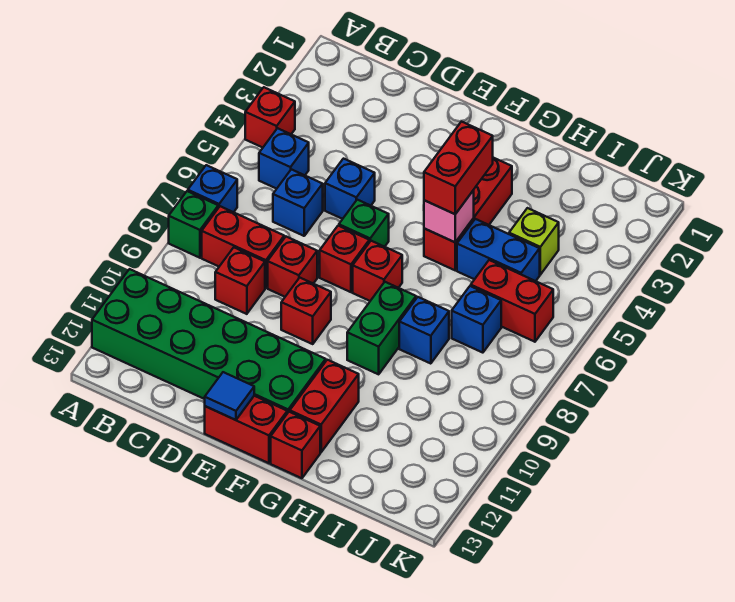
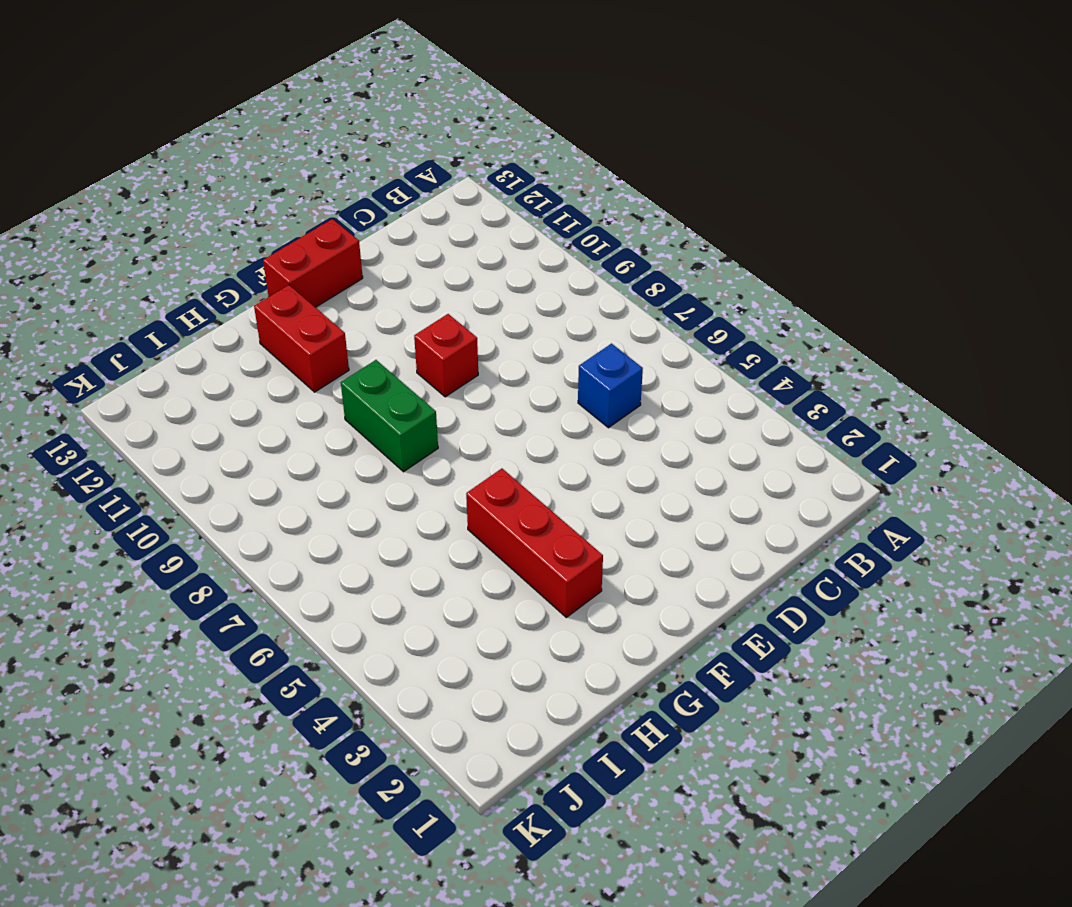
none -> red 1x1 brick [245,87,295,148]
none -> blue 1x1 brick [188,165,237,212]
none -> green 1x1 brick [169,191,218,258]

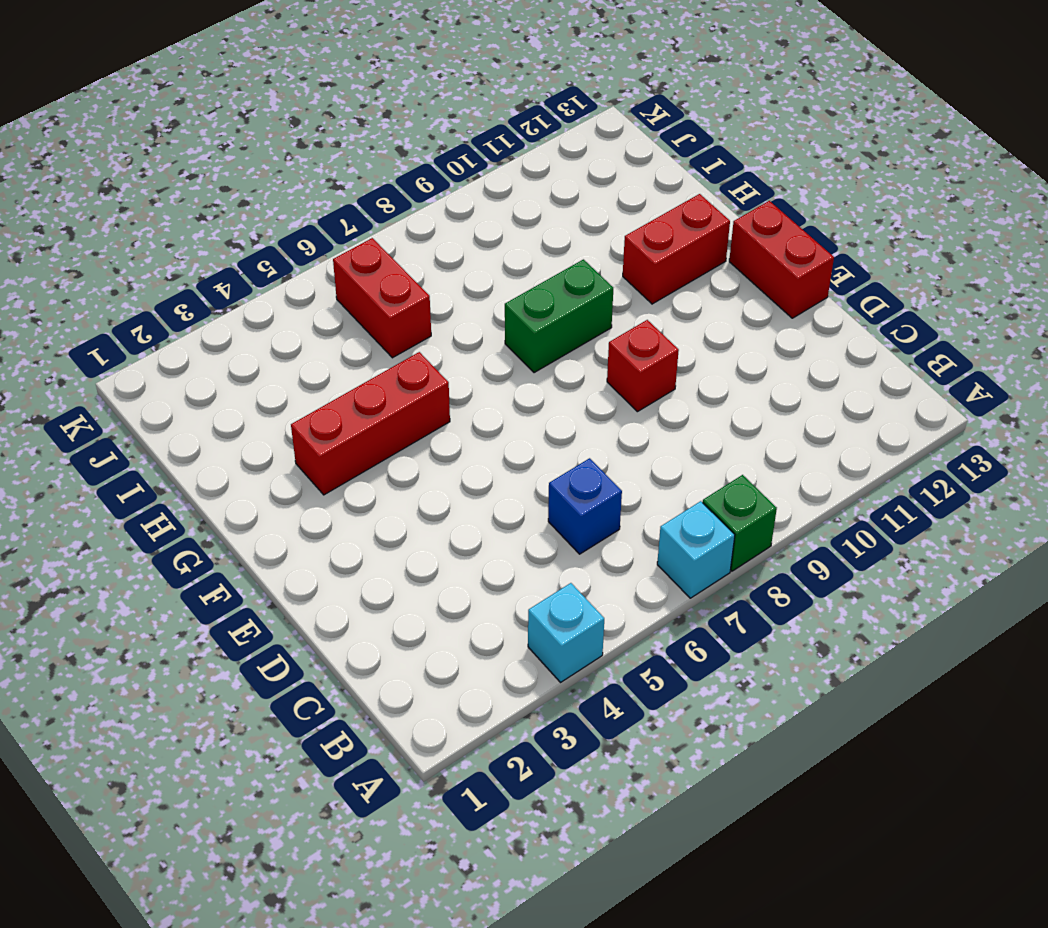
cyan 1x1 brick [528,583,604,682] -> red 1x1 brick [245,87,295,148]
cyan 1x1 brick [657,501,735,598] -> blue 1x1 brick [188,165,237,212]
none -> green 2x6 brick [92,269,326,413]
none -> blue 1x1 brick [259,128,309,189]
none -> red 1x2 brick [202,206,284,288]

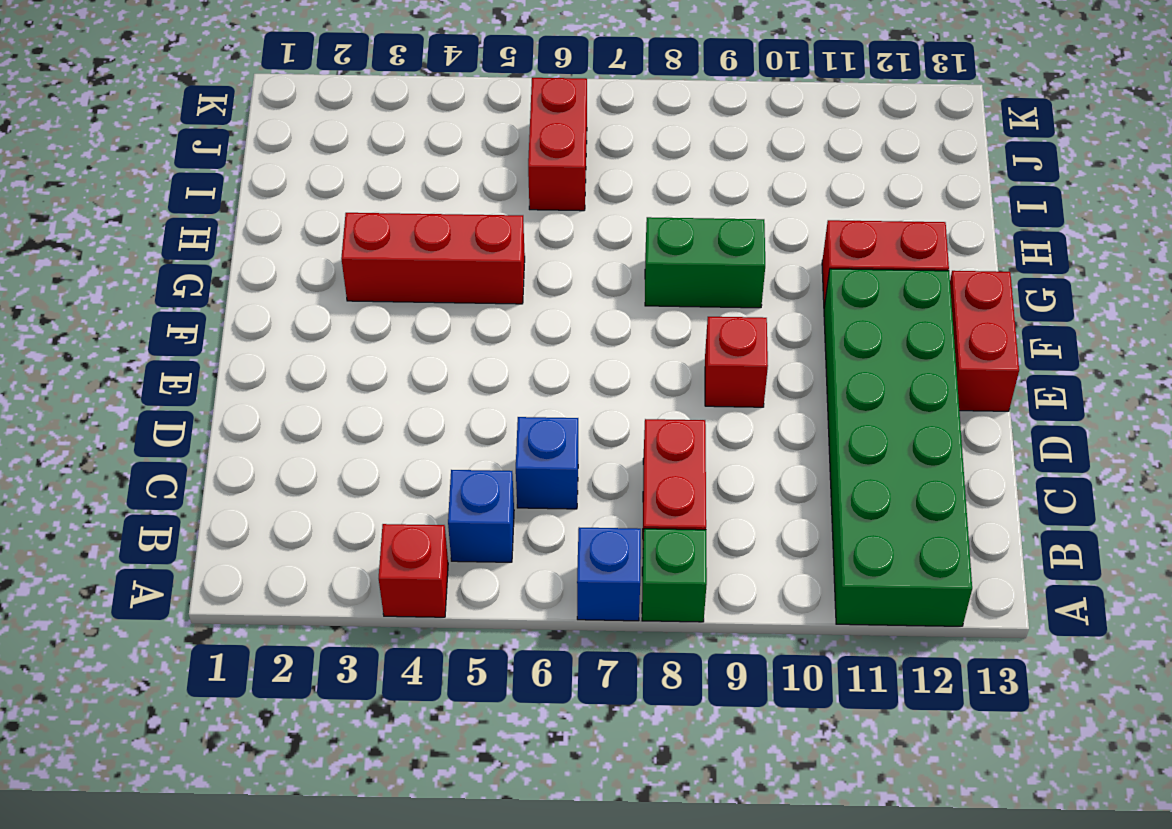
none -> red 1x1 brick [215,248,265,314]
none -> blue 1x1 brick [325,159,375,219]
none -> red 1x1 brick [268,237,317,297]

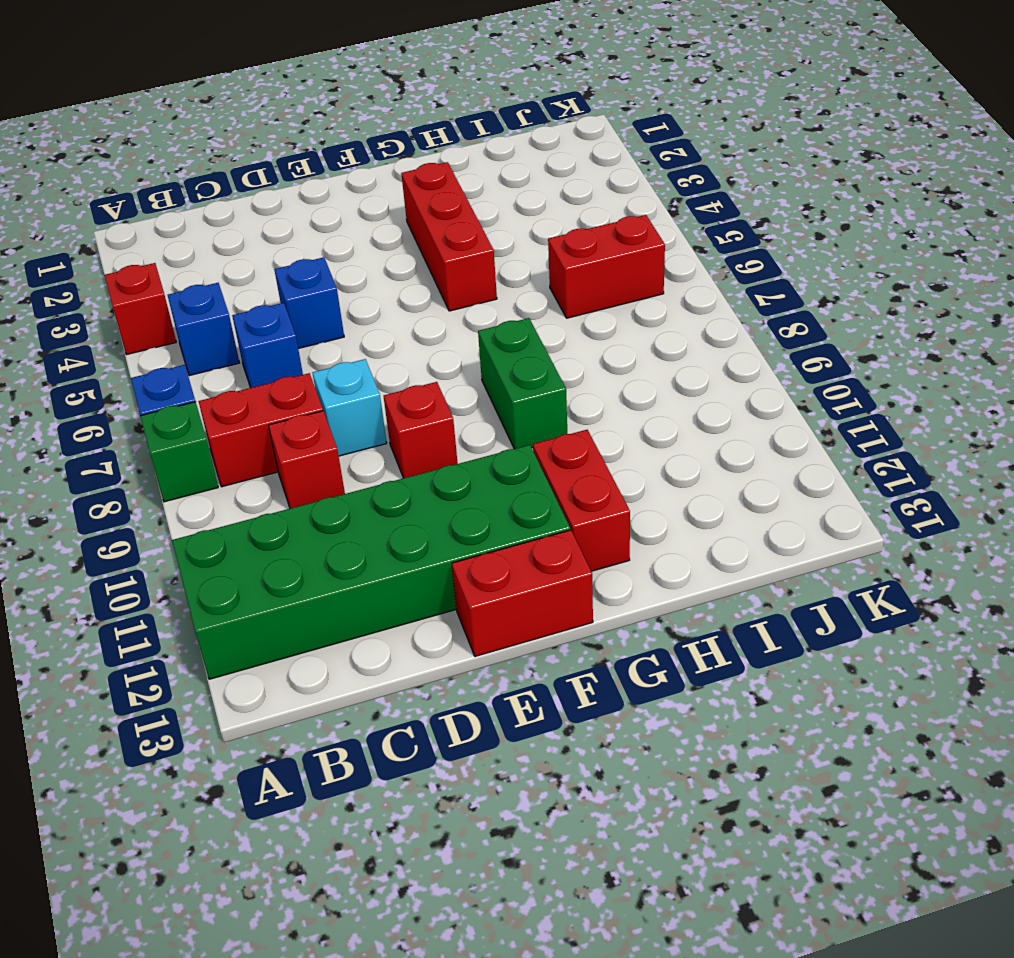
cyan 1x1 brick [313,359,387,456] -> red 1x1 brick [268,237,317,297]
none -> green 1x1 brick [339,200,389,247]
none -> red 1x1 brick [320,226,369,292]
none -> red 1x1 brick [353,241,402,301]

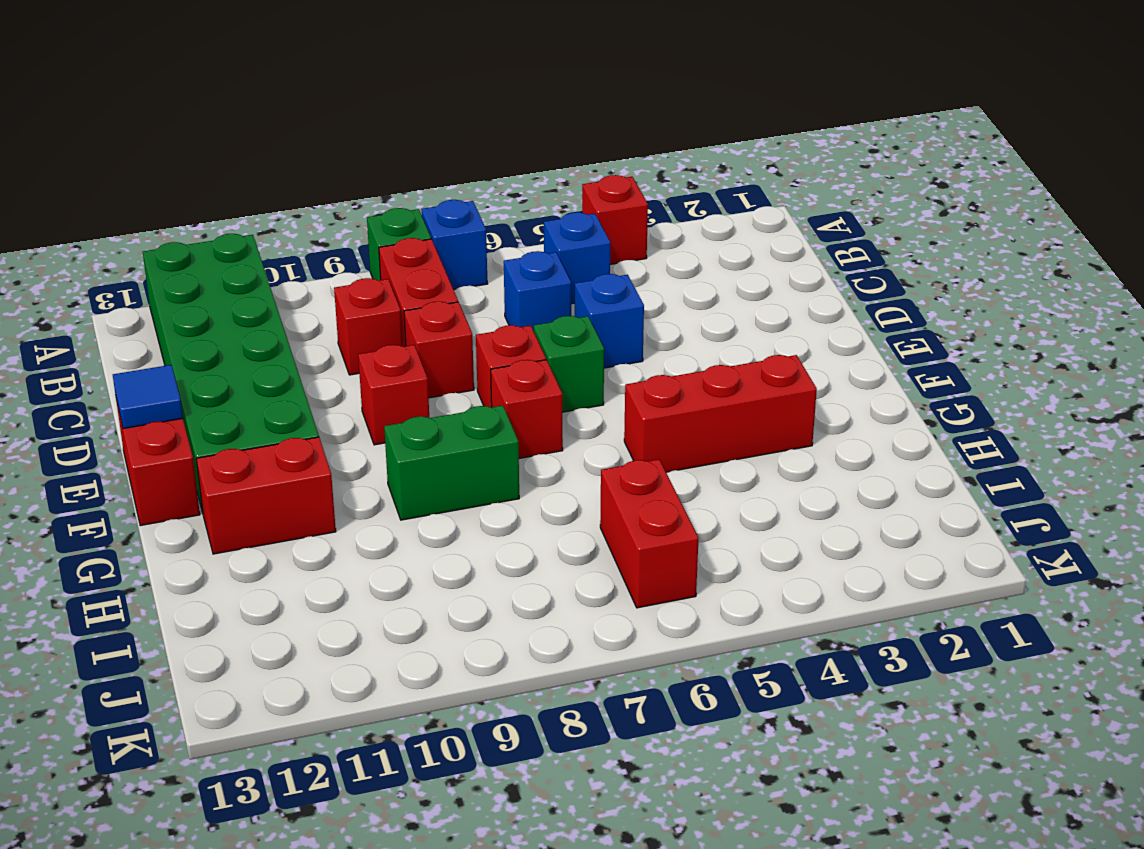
none -> red 1x1 brick [271,412,320,478]
none -> blue 1x2 brick [457,219,540,281]
none -> blue 1x1 brick [399,297,449,364]

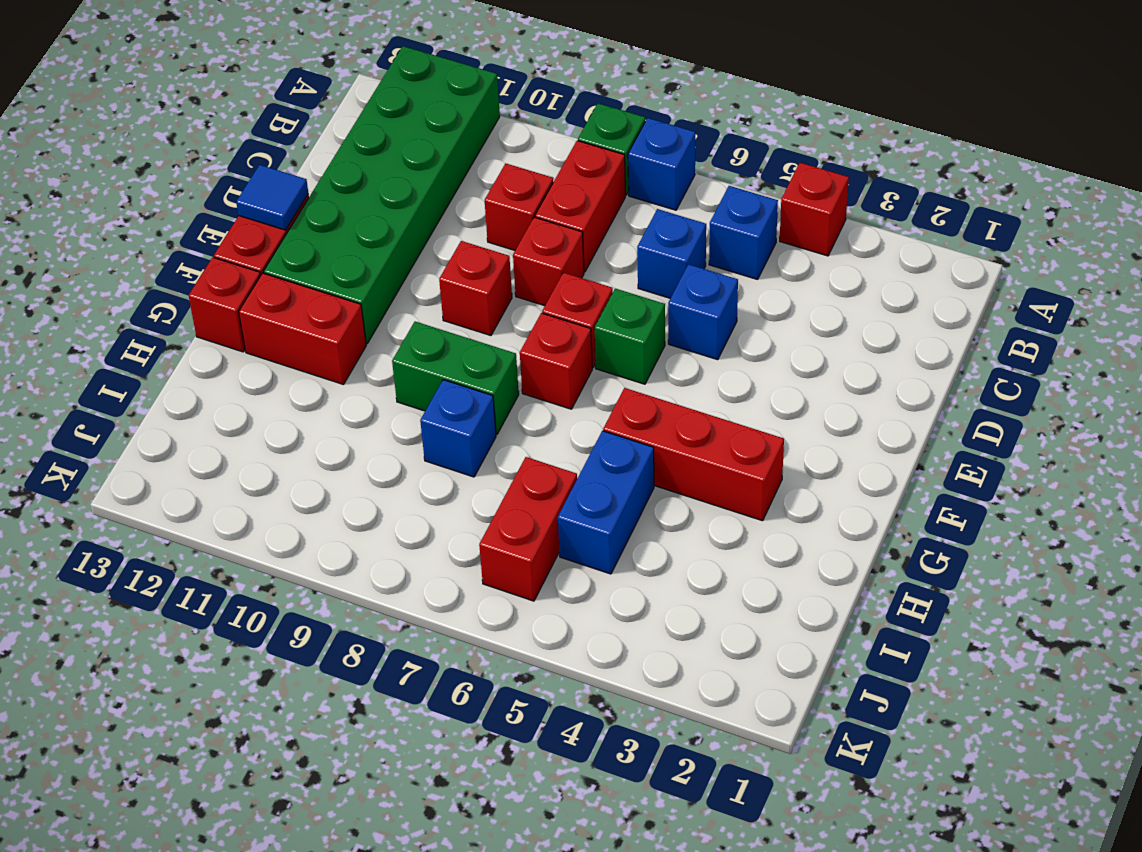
none -> lime 1x1 brick [509,208,559,275]
none -> blue 1x1 brick [452,286,501,353]
none -> pink 1x1 brick [424,190,474,242]

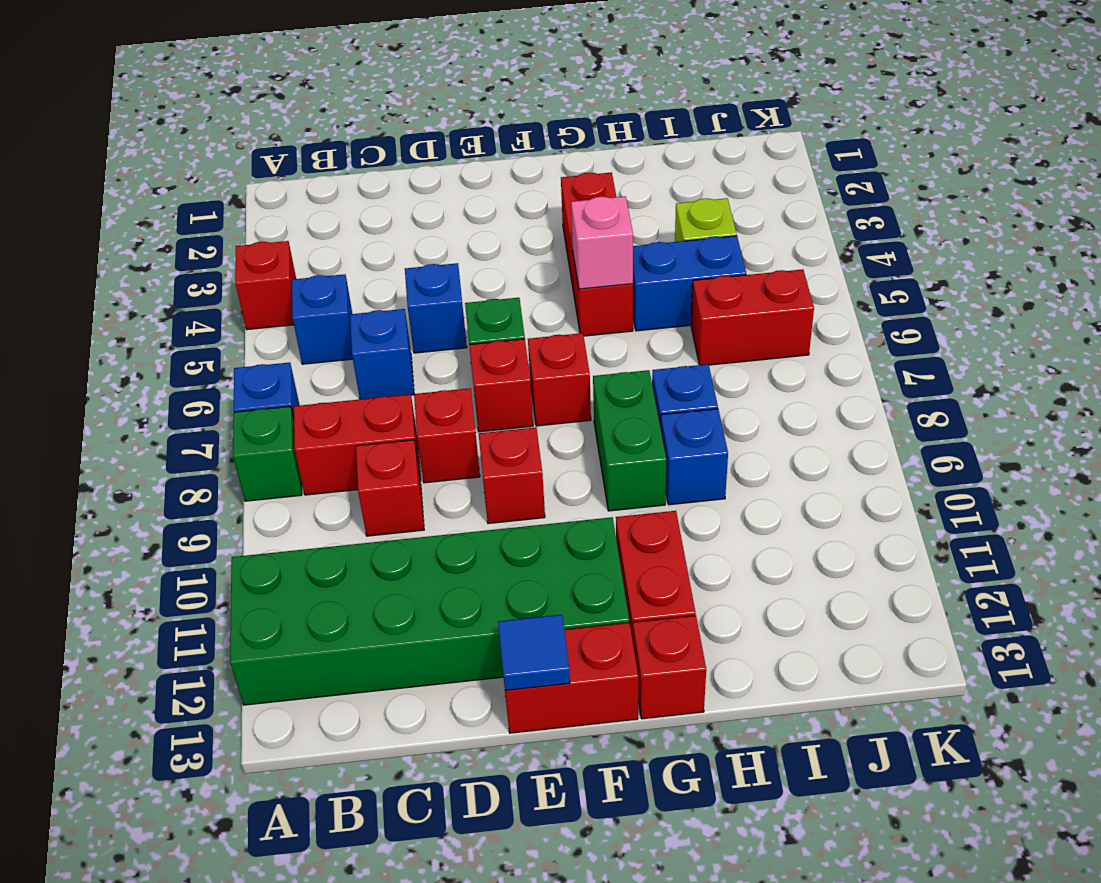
blue 1x1 brick [661,409,728,505] -> blue 1x1 brick moved to [452,286,501,353]
none -> red 1x2 brick [424,122,493,214]

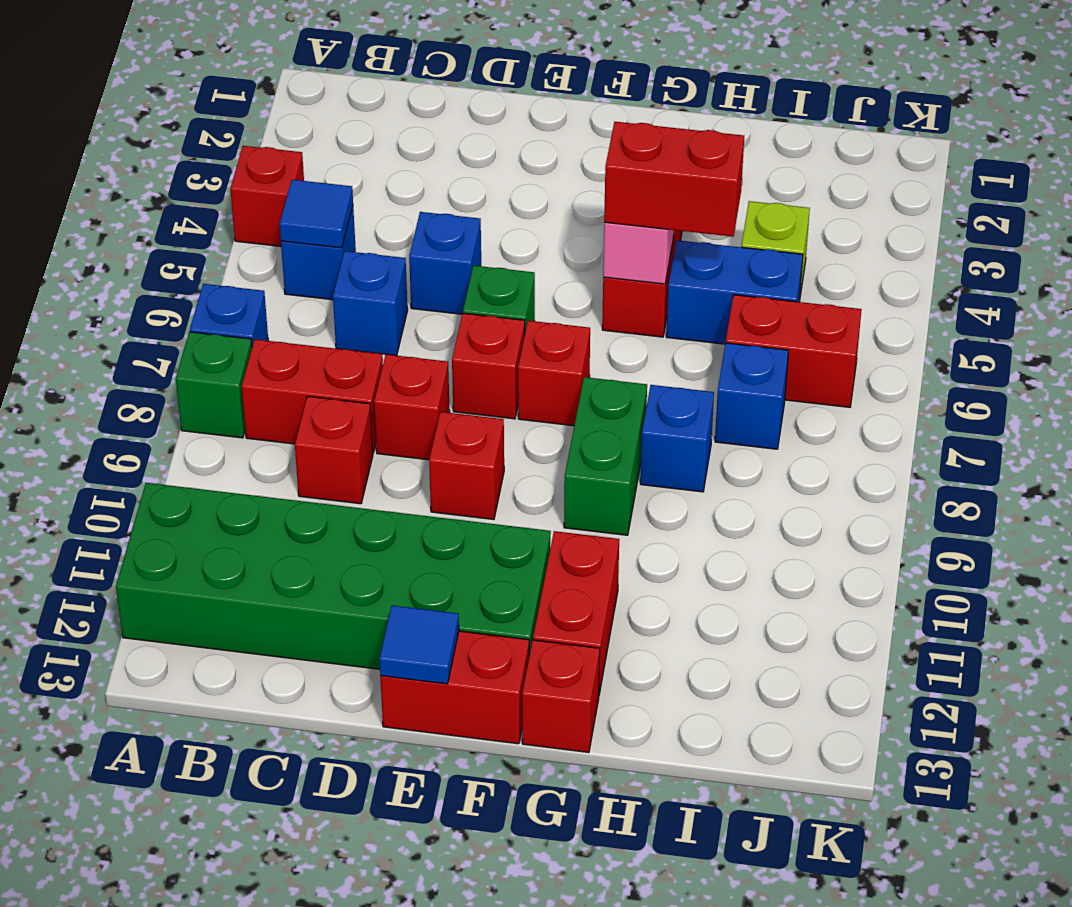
blue 1x1 tile [280,180,353,248] -> none
red 1x2 brick [604,122,744,237] -> red 1x2 brick turned to [424,122,493,214]

